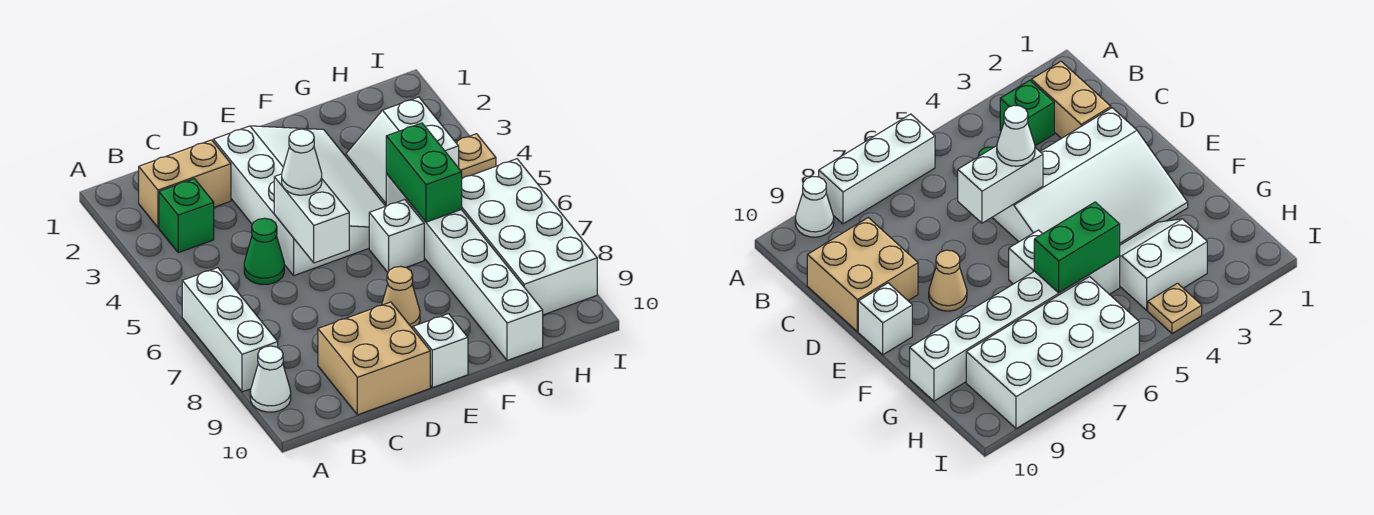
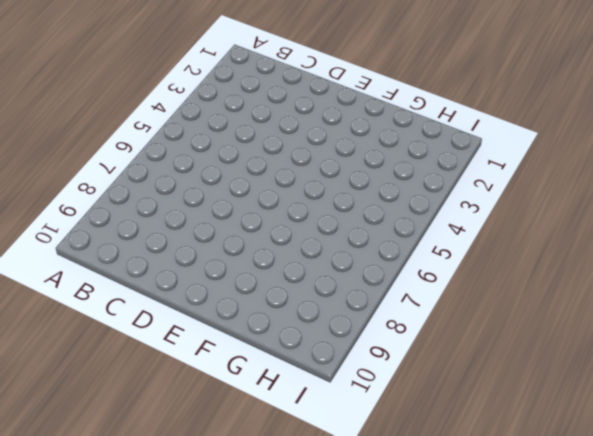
none -> white 1x3 brick [182,268,278,392]
none -> white 1x1 cone [250,346,291,412]
none -> tan 1x2 brick [139,140,231,228]

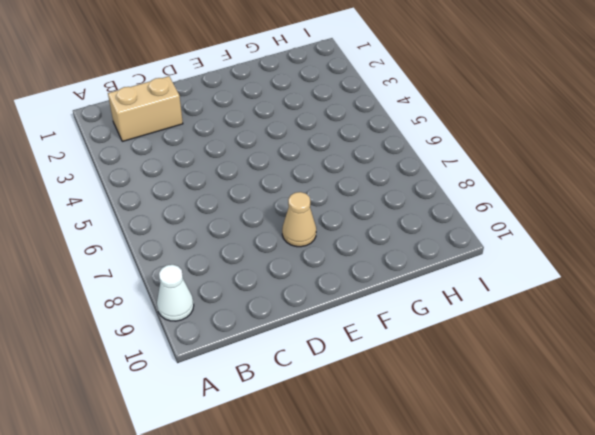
none -> white 1x3 brick [182,268,278,392]
none -> green 1x1 brick [159,179,214,253]
none -> green 1x1 cone [244,218,284,284]

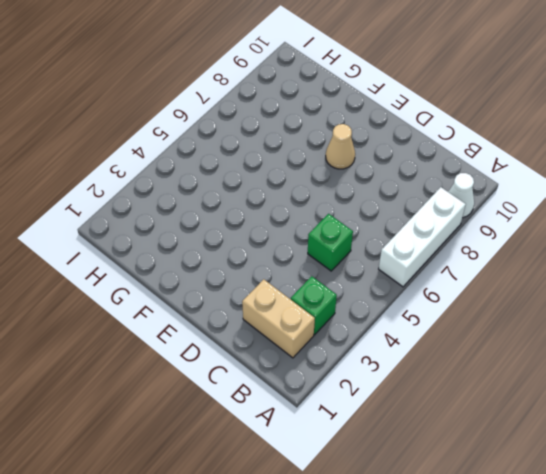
green 1x1 brick [308,214,353,271] -> green 1x1 cone [244,218,284,284]
none -> tan 2x2 brick [318,302,430,415]
none -> white 3x4 slope [213,126,386,276]
none -> white 1x1 brick [413,314,468,388]

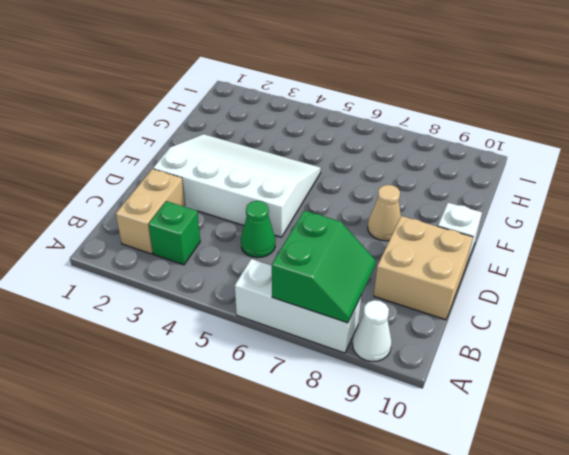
green 2x2 slope [272,211,376,323] -> none
none -> white 1x1 brick [369,200,424,272]
none -> white 2x2 slope [346,97,459,206]
none -> white 1x6 brick [386,174,543,360]

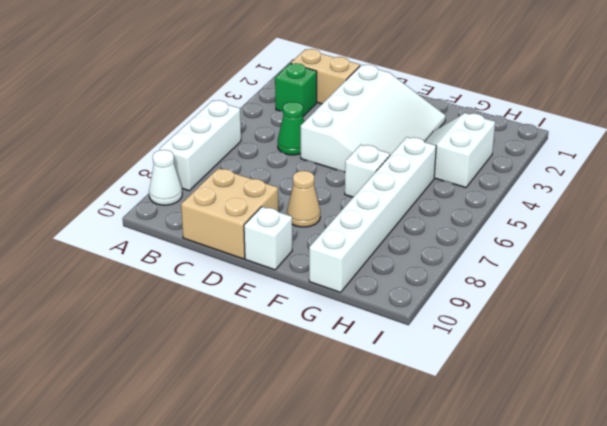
none -> white 2x4 brick [461,159,597,315]
none -> tan 1x1 plate [455,134,496,178]
none -> white 1x2 brick [274,174,349,263]

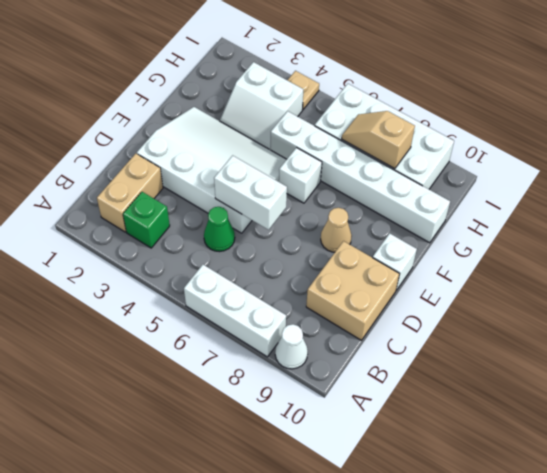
tan 1x2 slope [342,111,415,169] -> none
none -> green 1x2 brick [386,123,462,222]
none -> white 1x1 cone [282,129,322,195]

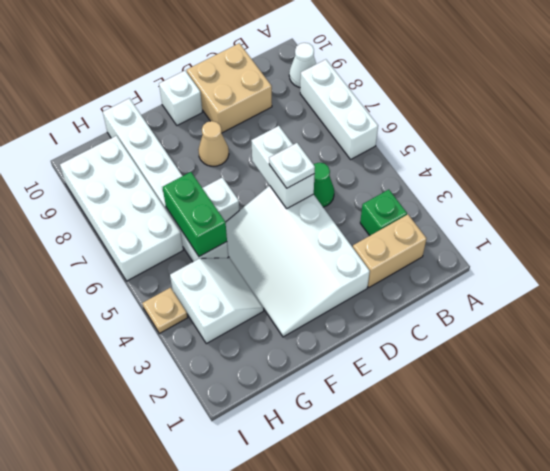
white 1x1 plate [269,143,315,188] -> white 1x1 cone [282,129,322,195]

